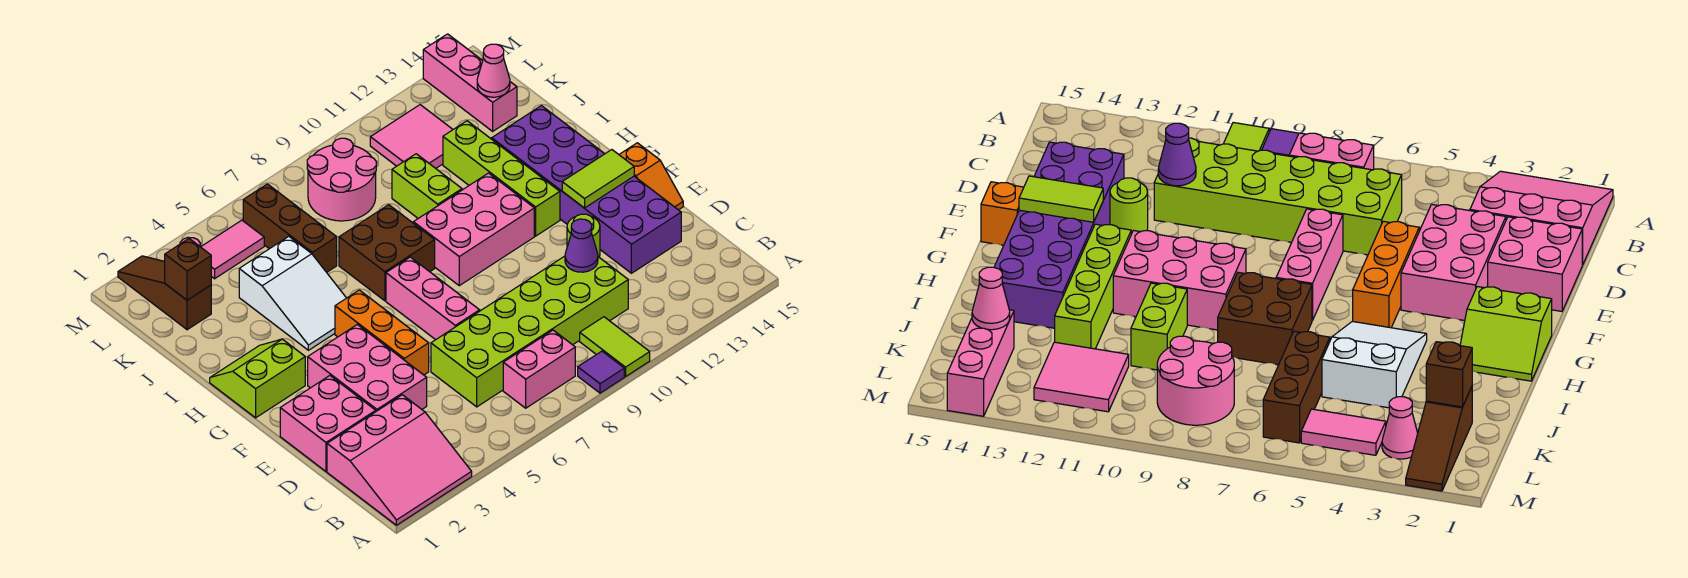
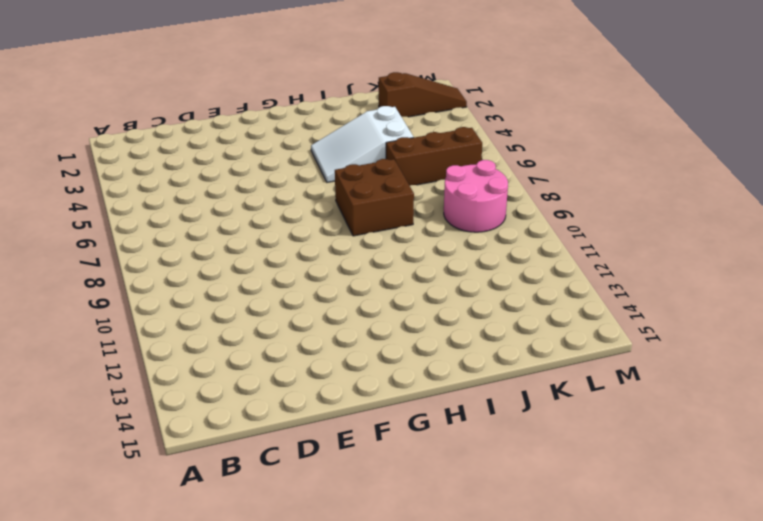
none -> pink 3x3 slope [327,395,472,525]
none -> purple 1x1 tile [578,351,624,393]
none -> lime 1x2 tile [580,317,650,377]

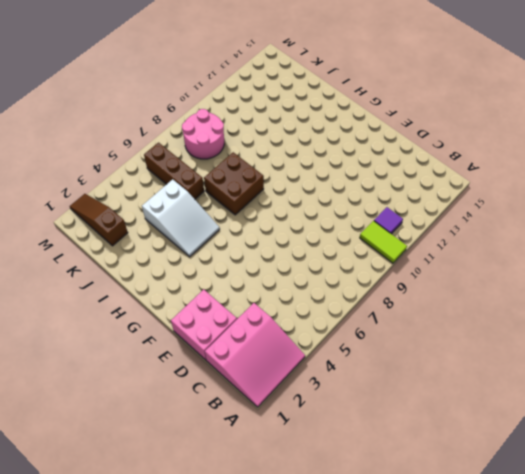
purple 1x1 tile [374,207,403,234] -> purple 1x1 tile moved to [578,351,624,393]
none -> pink 1x2 brick [503,330,575,408]
none -> lime 2x6 brick [431,256,628,407]
none -> pink 2x3 brick [308,325,427,411]

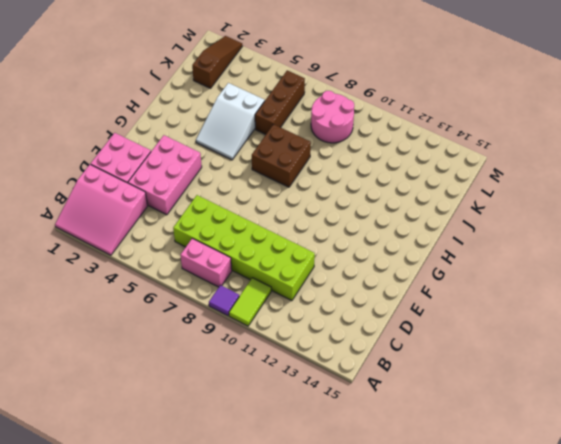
none -> purple 2x6 brick [492,106,681,273]
none -> orange 1x3 brick [335,290,429,375]
none -> pink 1x3 brick [386,257,480,340]

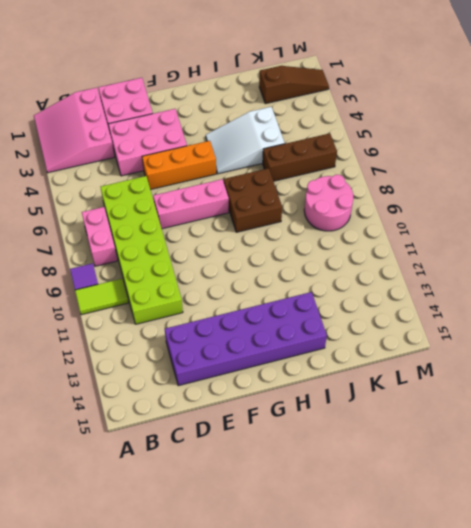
none -> lime 1x1 round brick [567,214,600,258]
none -> orange 1x2 slope [619,143,683,210]
none -> lime 2x2 slope [210,339,305,418]

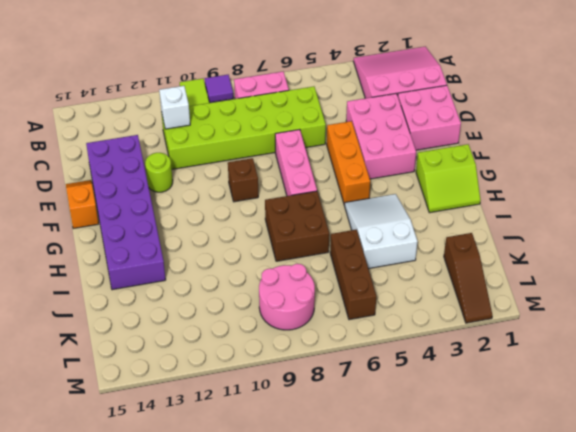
white 1x1 brick [159,86,190,129] -> none
brown 1x1 brick [228,158,258,202] -> brown 1x1 brick moved to [165,239,211,300]
none -> pink 2x3 brick [413,173,534,286]
none -> lime 1x4 brick [443,121,560,236]
none -> lime 1x2 brick [392,154,462,218]

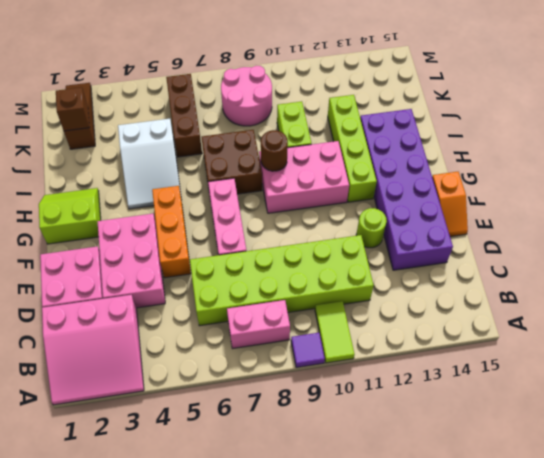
brown 1x1 round brick [261,130,288,171] -> none
none -> pink 2x2 tile [370,105,453,168]
none -> pink 1x3 brick [423,34,517,131]
none -> pink 1x1 cone [1382,397,1418,459]

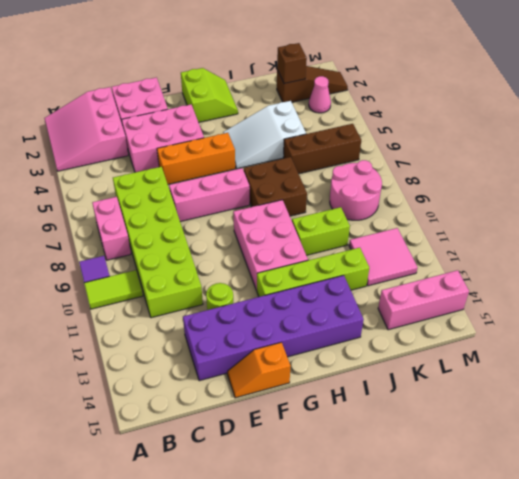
none -> pink 1x2 tile [201,220,264,279]
none -> purple 1x1 cone [565,219,598,272]
none -> lime 1x2 tile [562,150,634,208]

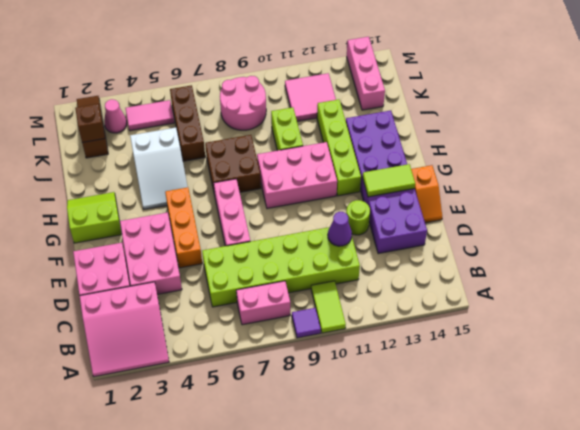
none -> pink 1x1 cone [477,44,510,97]

